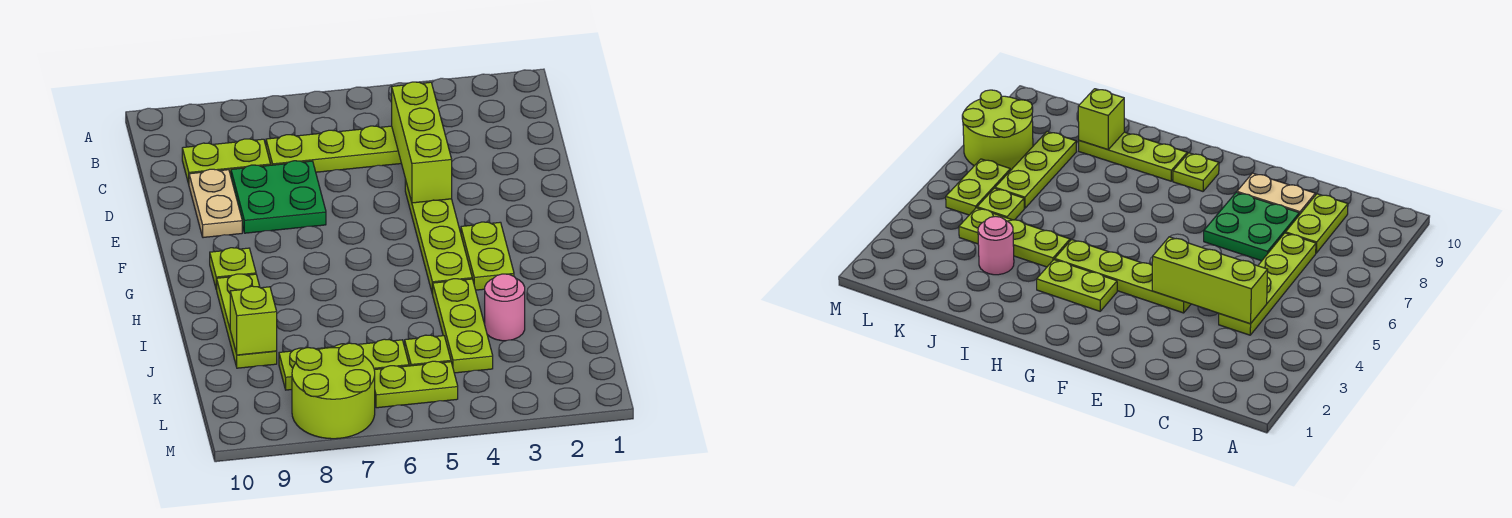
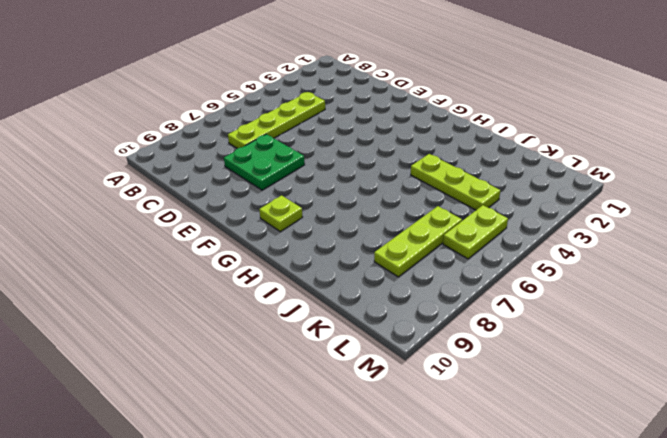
none -> lime 1x2 plate [182,139,271,184]
none -> tan 1x2 plate [189,169,242,238]
none -> lime 1x4 plate [405,179,472,294]

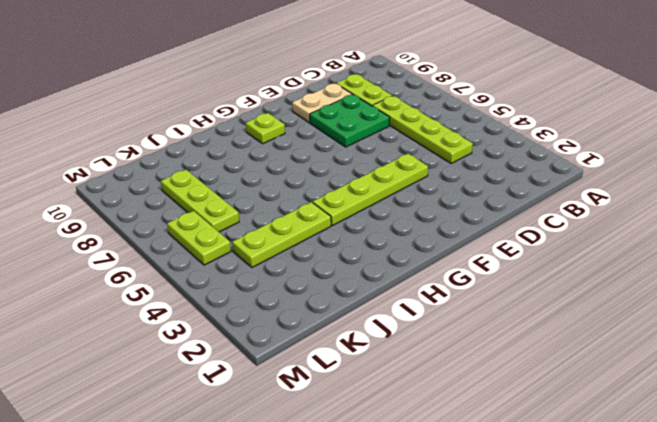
none -> lime 1x2 plate [461,222,514,290]
none -> lime 1x3 plate [217,274,277,368]
none -> pink 1x1 round brick [485,274,525,341]

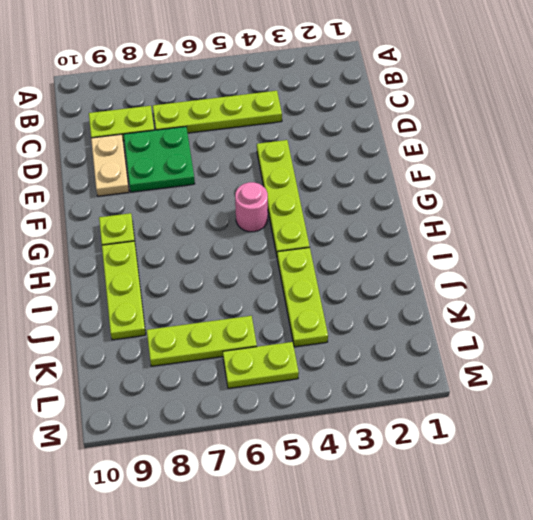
pink 1x1 round brick [235,182,268,232] -> pink 1x1 round brick moved to [485,274,525,341]
none -> lime 1x2 plate [461,222,514,290]
none -> lime 1x1 plate [405,335,451,366]
none -> lime 2x2 round brick [292,343,375,439]

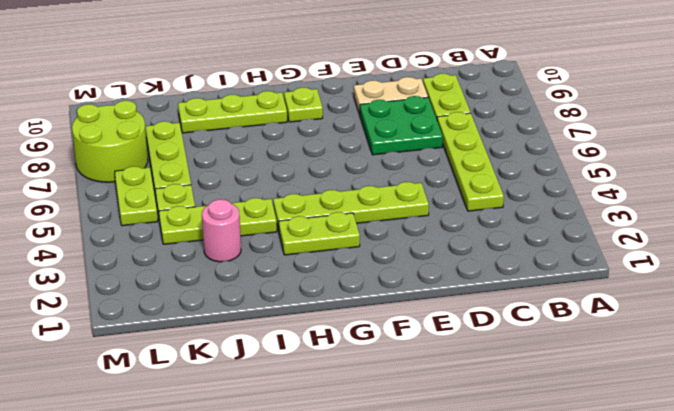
none -> lime 1x3 brick [392,82,452,203]
none -> lime 1x1 brick [230,286,277,355]

